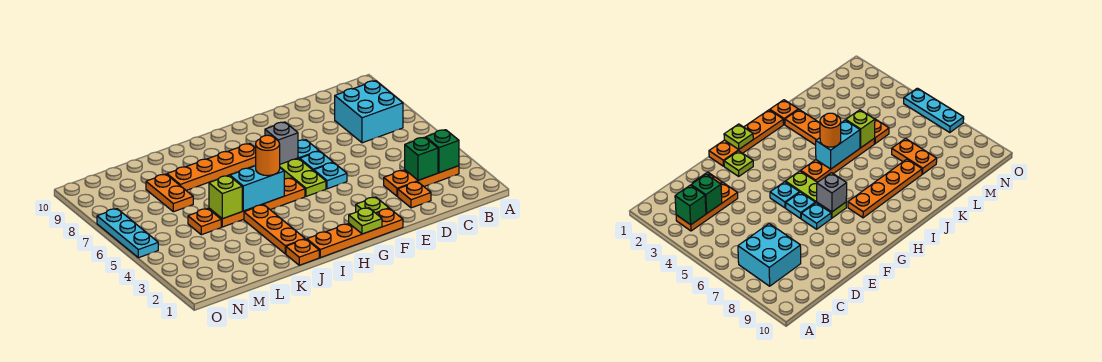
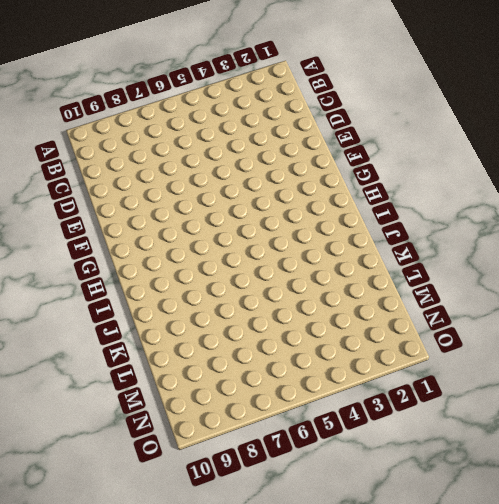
none -> orange 1x3 plate [384,166,459,196]
none -> cyan 2x2 brick [335,81,403,143]
none -> orange 1x1 plate [398,182,431,208]

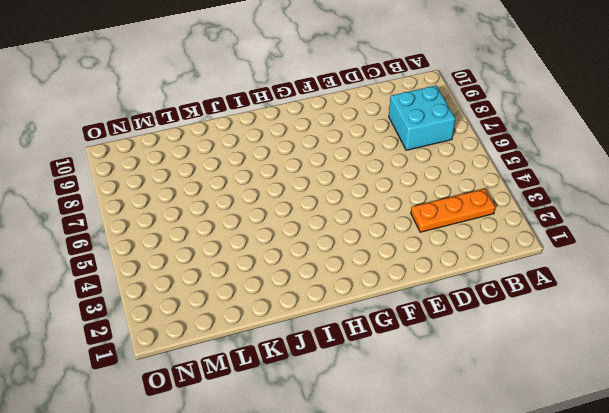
none -> orange 1x1 plate [398,182,431,208]
none -> orange 1x4 plate [307,209,403,258]
none -> lime 1x1 plate [356,197,389,213]

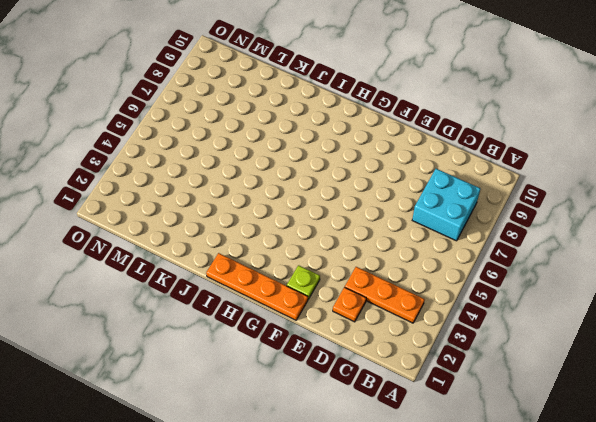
none -> cyan 1x1 plate [314,163,347,189]
none -> cyan 1x1 plate [300,151,333,171]
none -> cyan 1x1 plate [298,140,319,159]

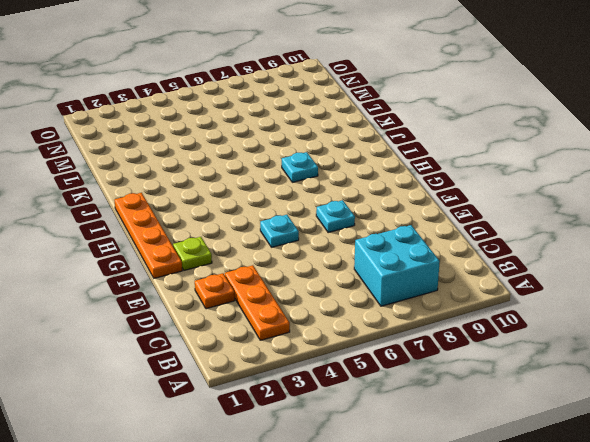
cyan 1x1 plate [282,152,318,182] -> cyan 1x1 plate moved to [300,151,333,171]
none -> lime 1x3 plate [280,158,326,196]
none -> orange 1x4 plate [209,178,305,227]
none -> orange 1x4 plate [167,143,256,190]

